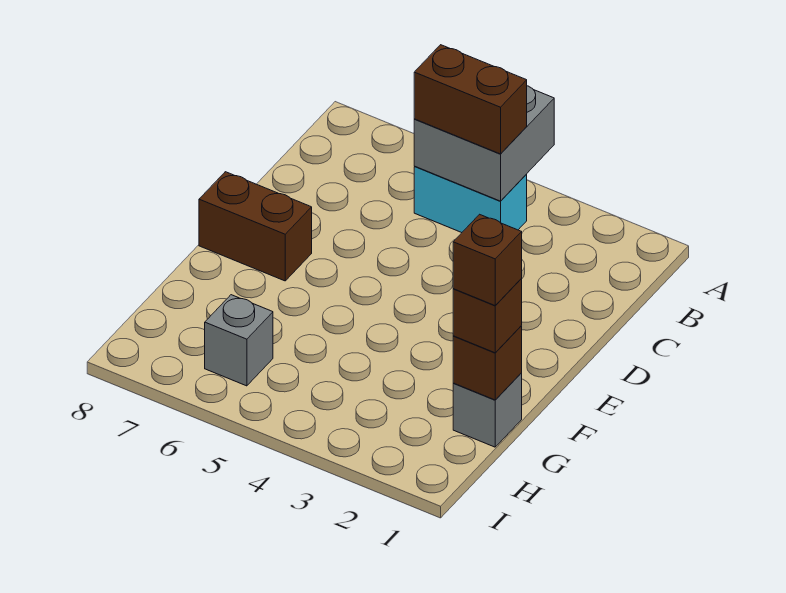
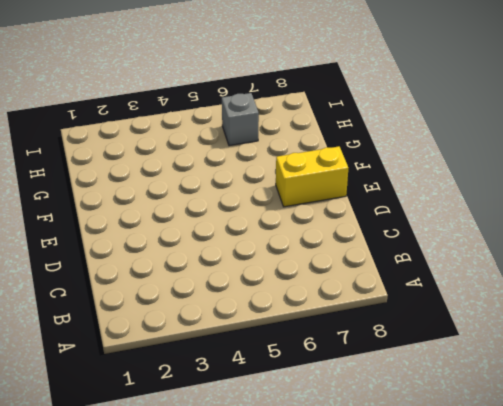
yellow 1x2 brick [276,146,348,207] -> brown 1x2 brick [199,172,312,281]
none -> cyan 1x2 brick [414,167,527,233]
none -> grey 1x1 brick [453,373,522,447]

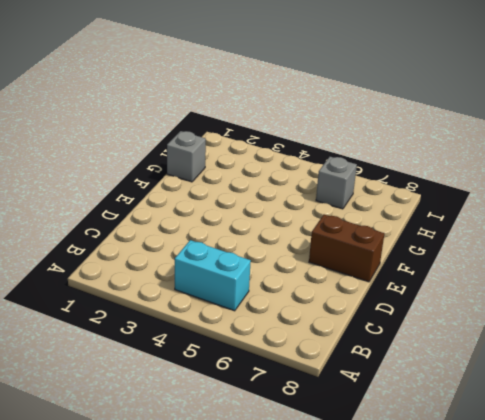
none -> grey 2x2 brick [414,86,554,201]
none -> brown 1x1 brick [453,326,522,400]

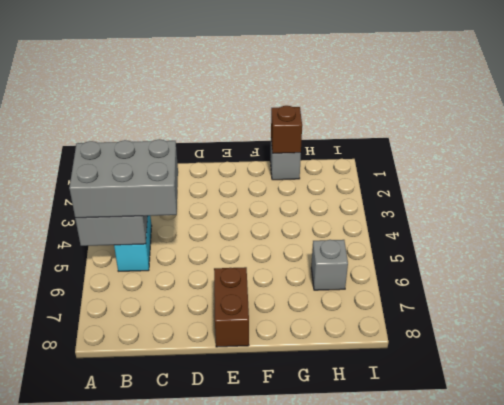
grey 2x3 brick [69,139,178,218] -> brown 1x2 brick [414,45,527,154]
none -> brown 1x1 brick [453,279,522,353]
none -> brown 1x1 brick [453,214,522,306]

